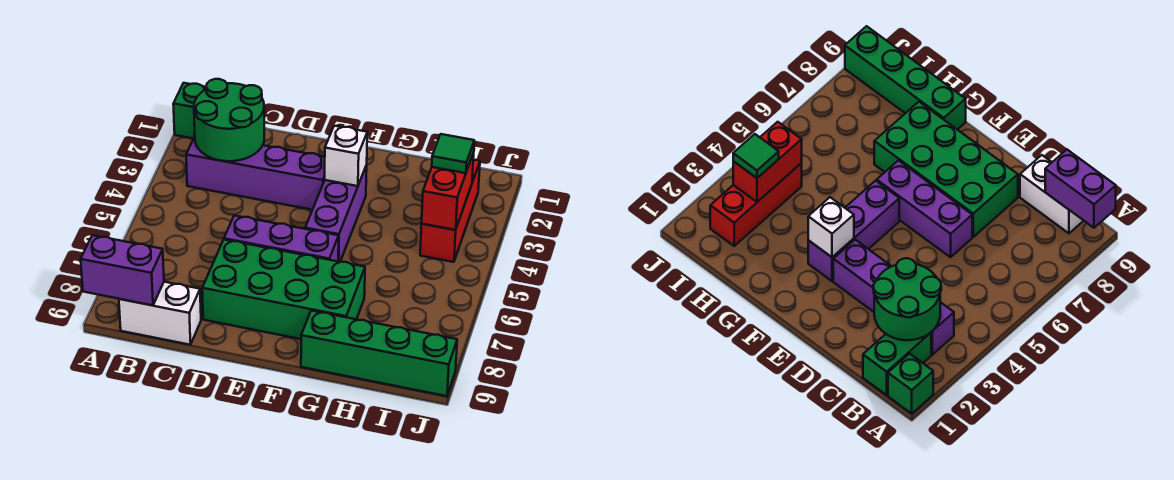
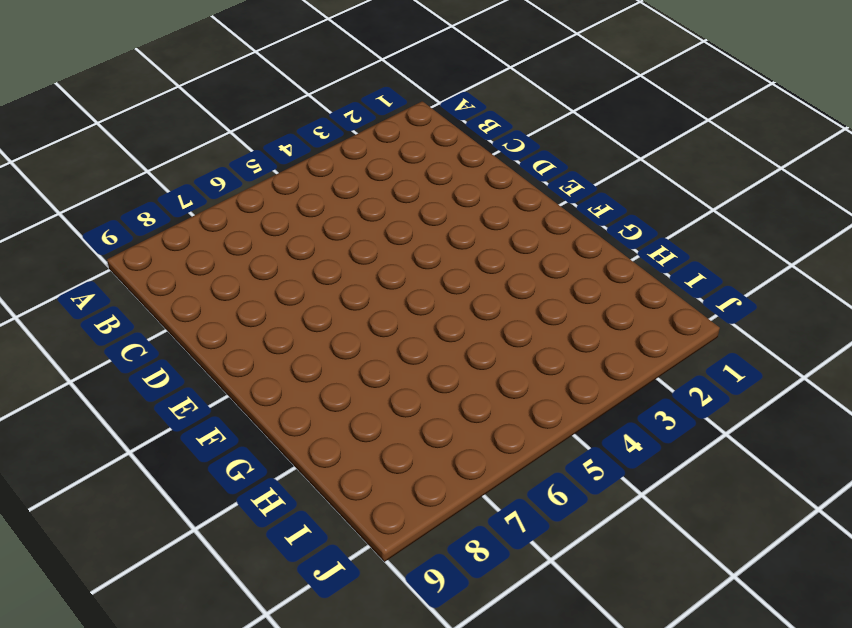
none -> green 1x1 brick [173,83,206,138]
none -> green 1x2 brick [863,333,931,395]
none -> purple 1x4 brick [186,137,325,210]

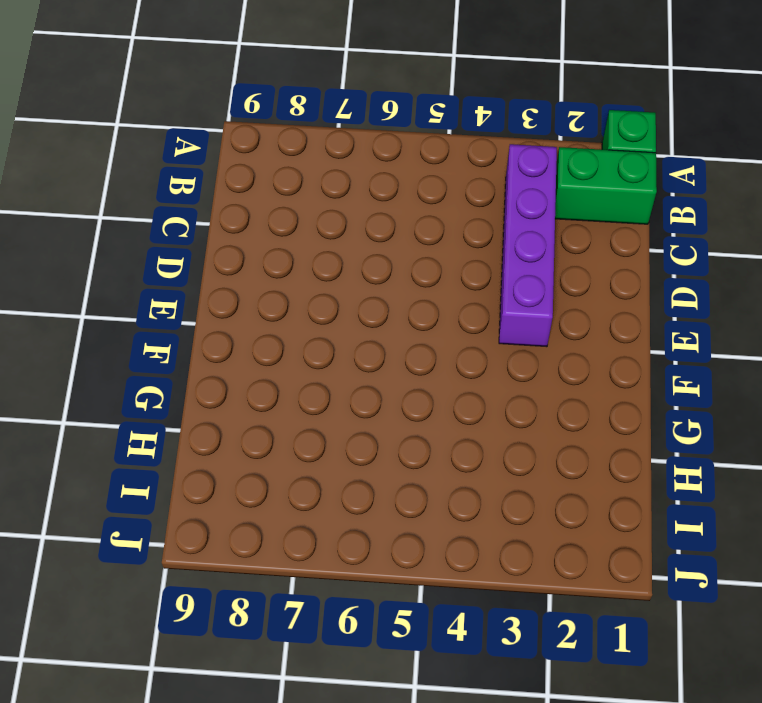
none -> white 1x2 brick [119,282,201,345]
none -> purple 1x3 brick [224,215,339,261]
none -> green 2x4 brick [202,240,365,339]

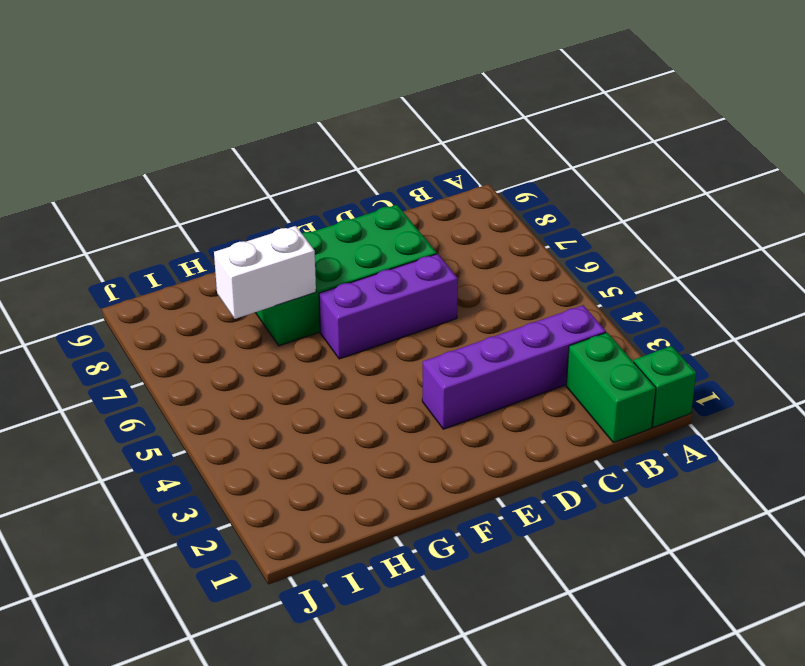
white 1x2 brick [214,226,316,319] -> white 1x2 brick moved to [119,282,201,345]
none -> purple 1x3 brick [305,165,367,262]
none -> green 1x4 brick [301,311,457,396]
none -> red 1x3 brick [420,160,480,262]

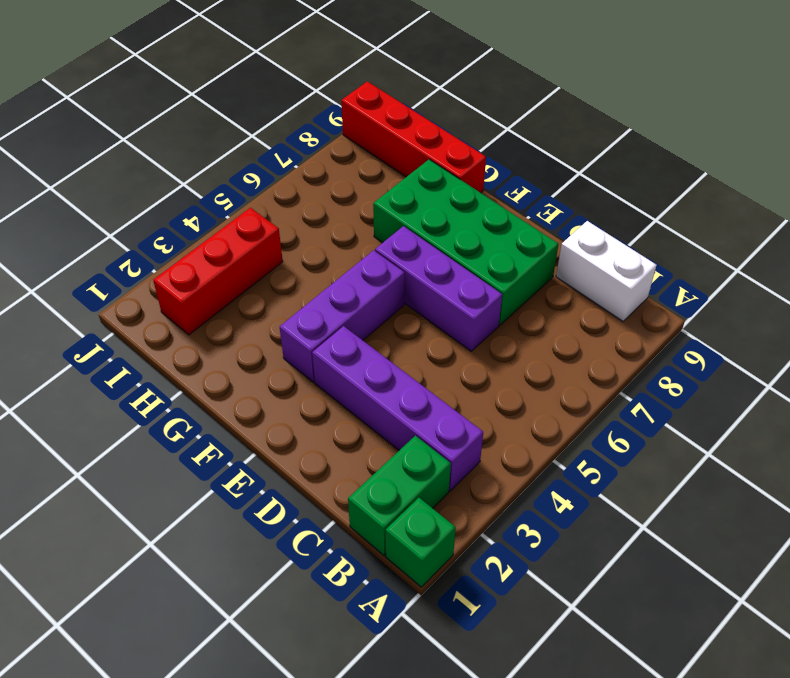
red 1x4 brick [341,82,486,193] -> green 1x4 brick [301,311,457,396]
none -> purple 1x2 brick [81,235,164,305]
none -> green 2x2 round brick [194,79,264,161]
none -> white 1x1 brick [325,126,367,186]

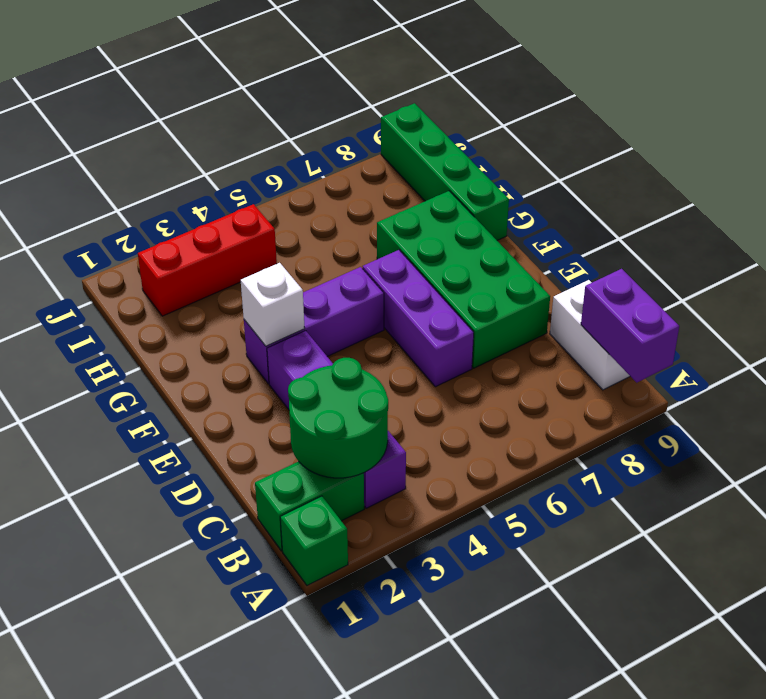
none -> red 1x2 brick [422,153,474,230]
none -> green 1x1 tile [432,134,474,173]

